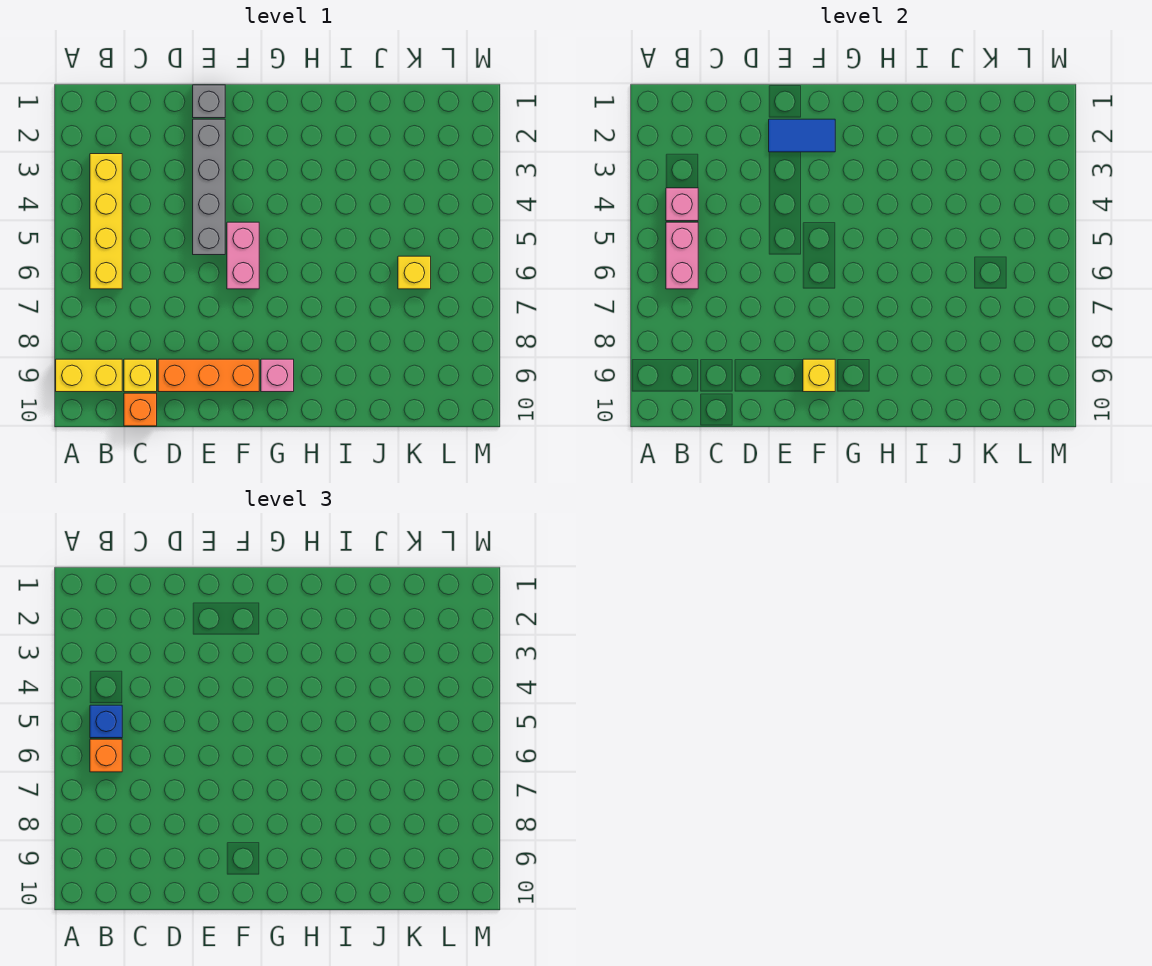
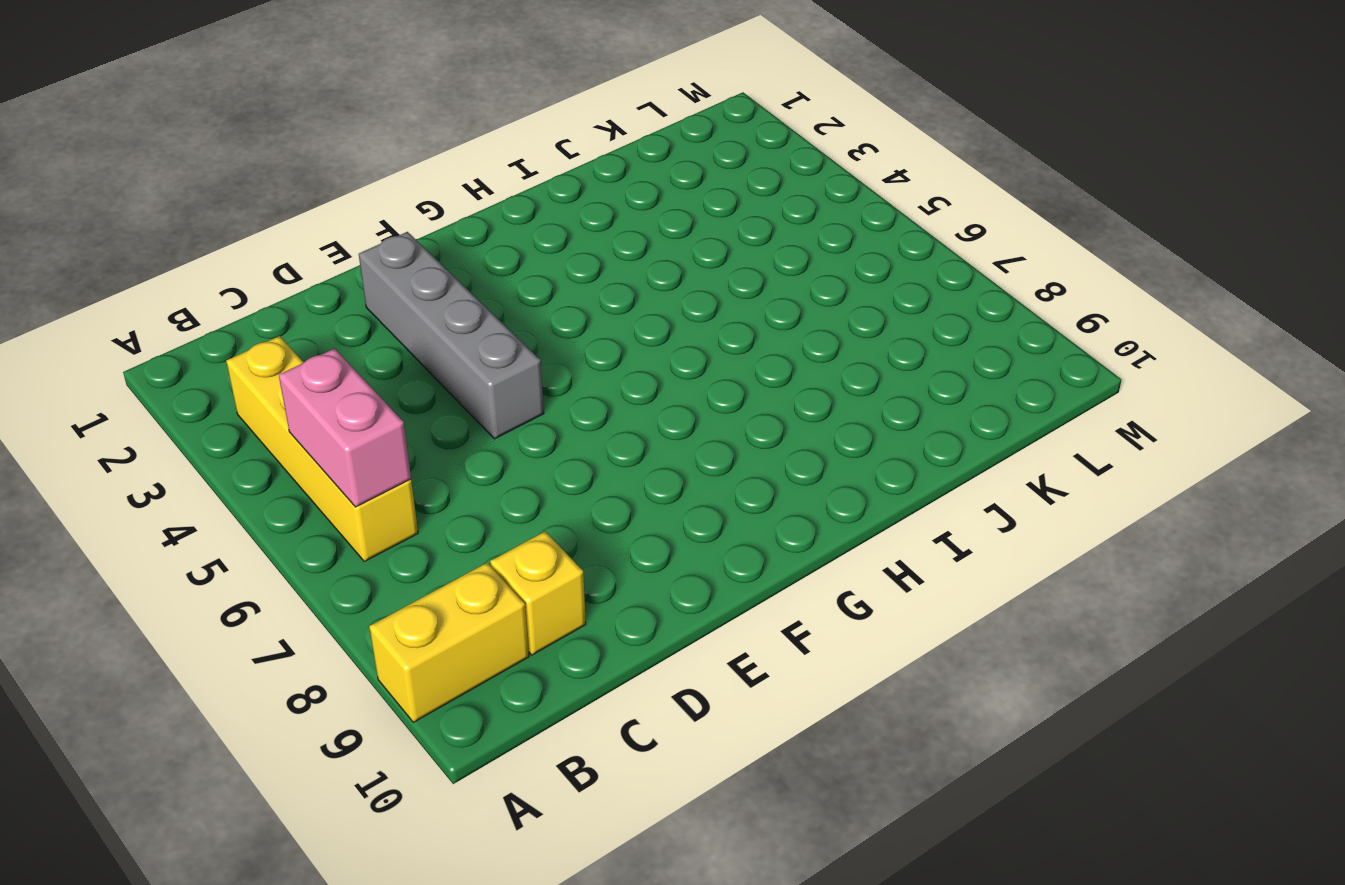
none -> orange 1x1 brick [124,393,157,426]
none -> orange 1x3 brick [158,359,259,392]
none -> grey 1x1 brick [193,85,225,118]

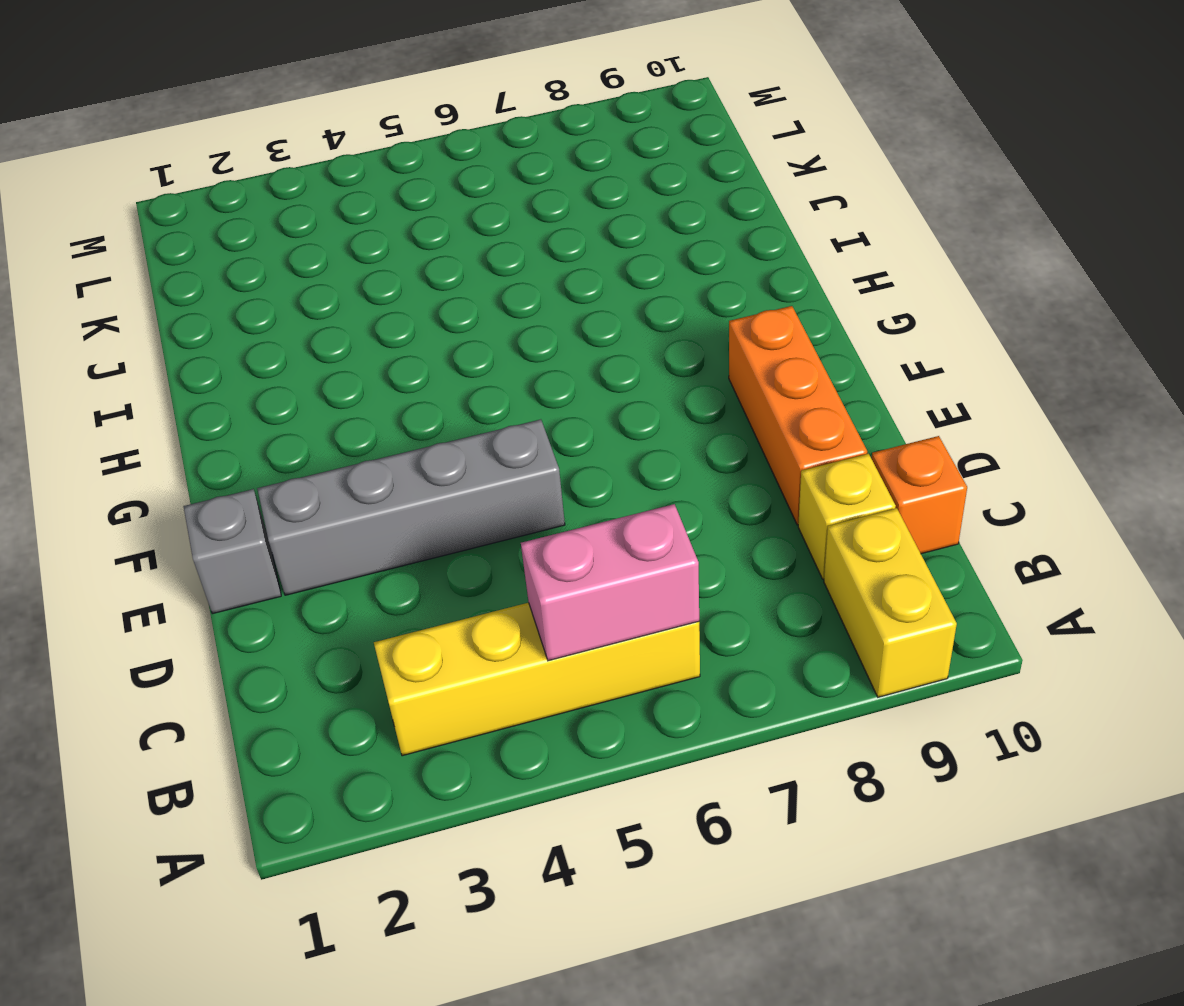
none -> pink 1x2 brick [227,222,259,289]
none -> pink 1x1 brick [261,359,294,392]
none -> yellow 1x1 brick [398,256,431,289]

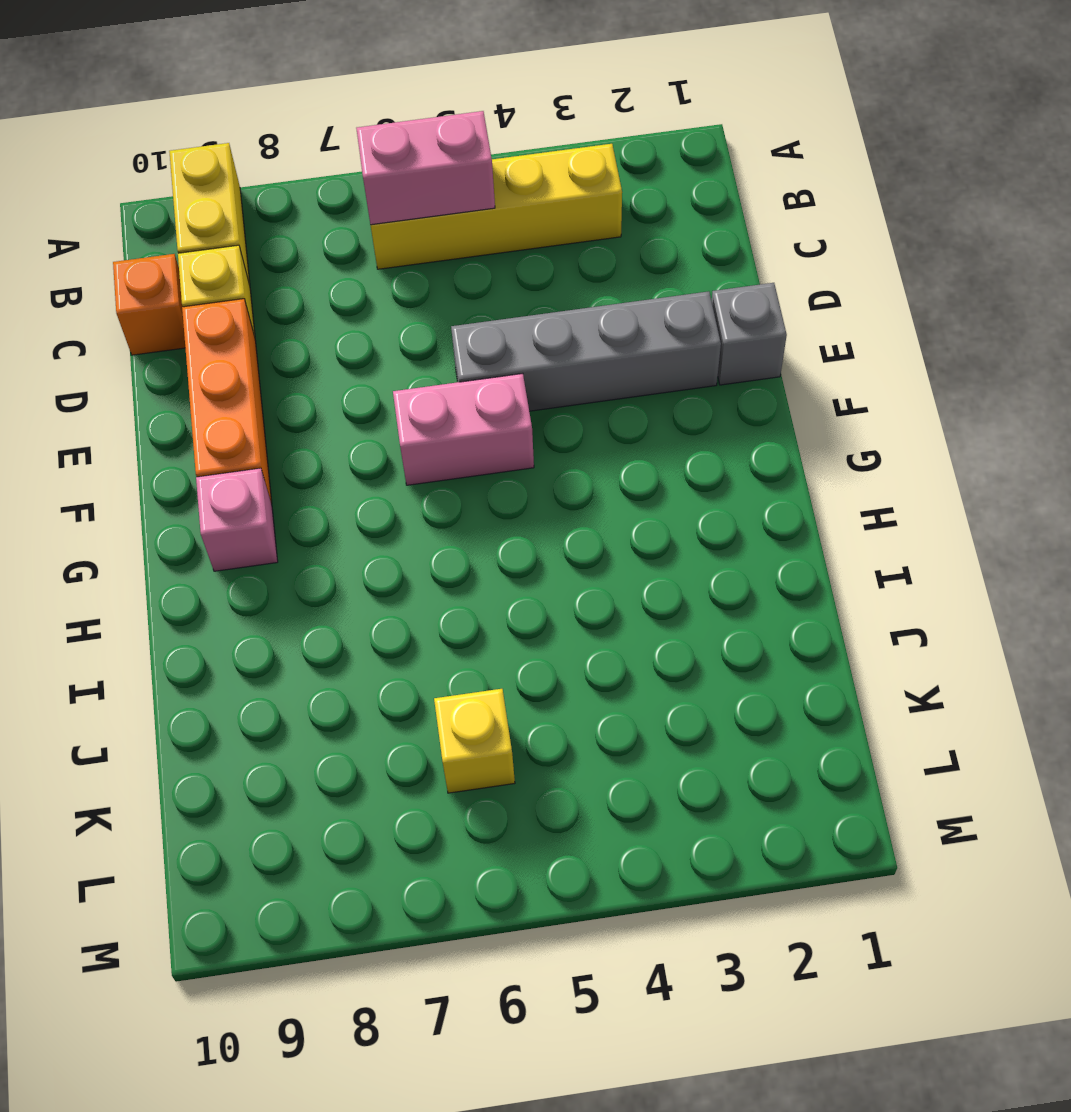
none -> pink 1x1 brick [666,188,698,221]
none -> blue 1x2 tile [769,119,835,152]
none -> yellow 1x1 brick [803,359,835,392]

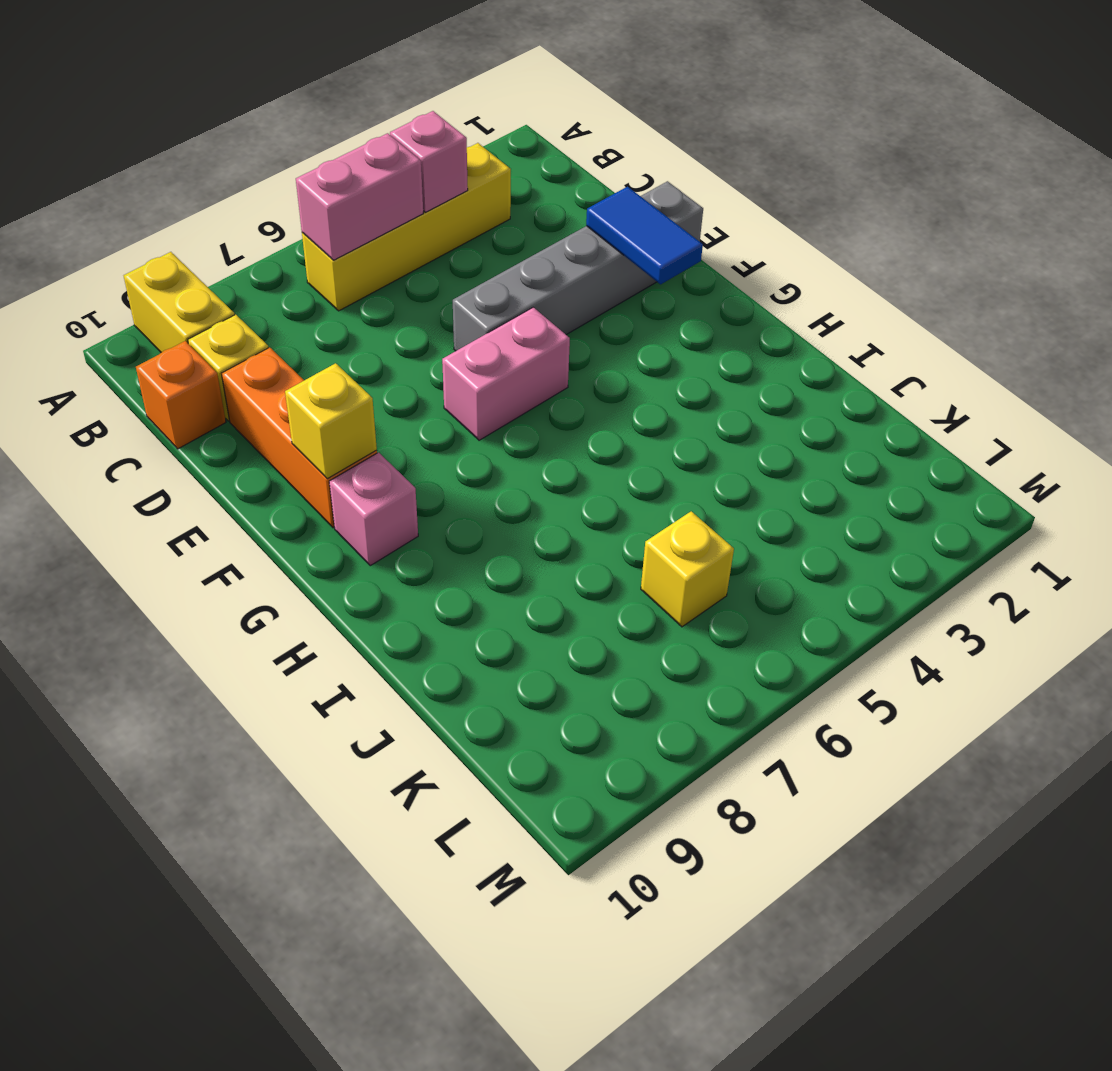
none -> blue 1x1 brick [90,705,122,738]
none -> orange 1x1 brick [90,739,122,772]

